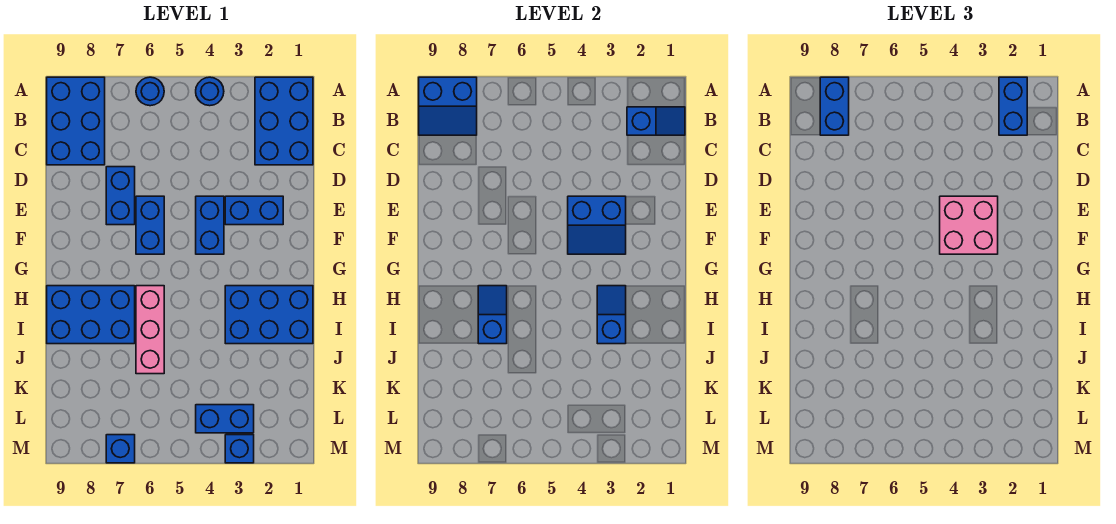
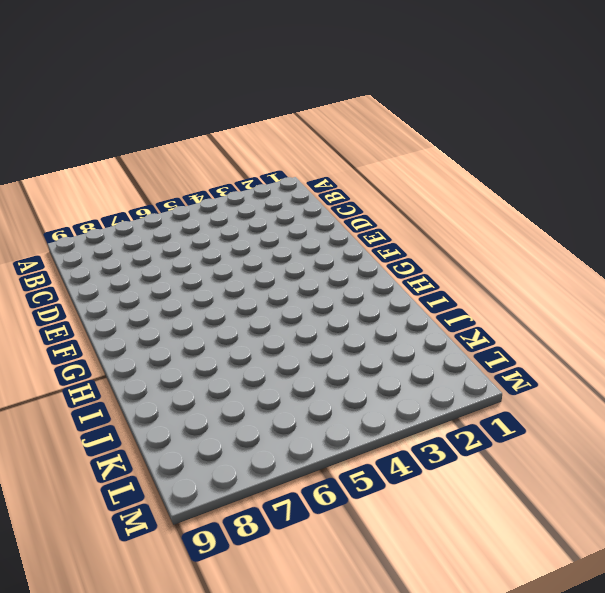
none -> blue 2x3 brick [255,77,313,165]
none -> blue 1x1 round brick [196,77,224,106]
none -> blue 1x1 round brick [136,77,164,106]

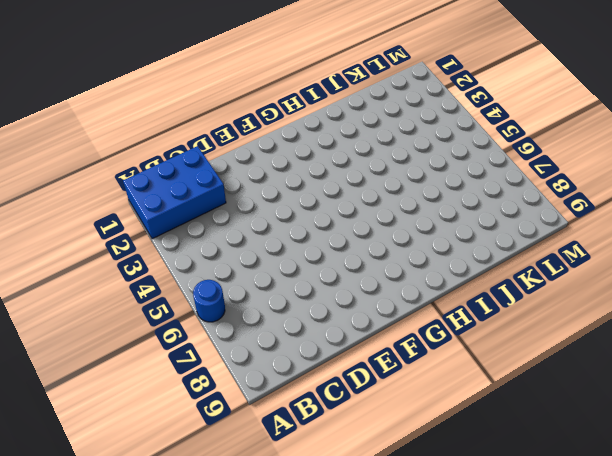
none -> blue 1x1 round brick [196,77,224,106]
none -> blue 2x3 brick [47,77,105,165]
none -> blue 1x2 brick [106,167,135,225]

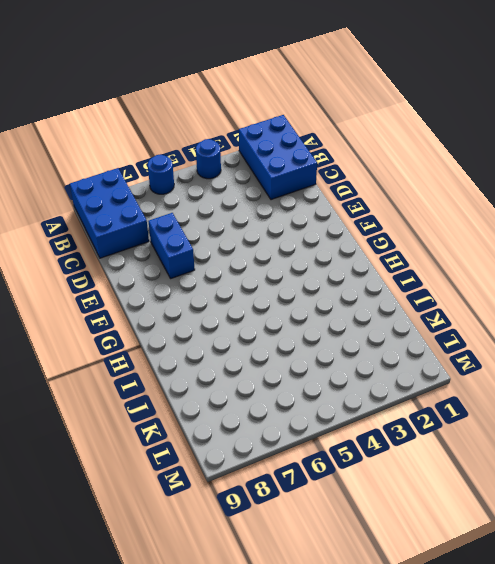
none -> blue 1x2 brick [225,196,283,225]
none -> blue 1x2 brick [196,196,224,254]
none -> blue 1x2 brick [136,196,164,254]

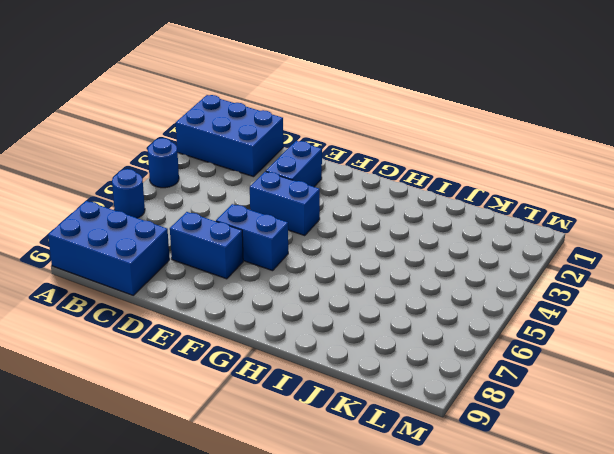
none -> blue 2x3 brick [225,286,313,344]
none -> pink 1x3 brick [136,286,164,374]
none -> blue 2x3 brick [47,286,135,344]

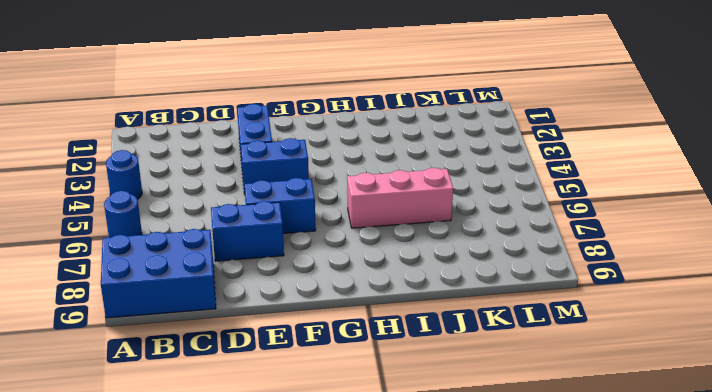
none -> blue 2x3 brick [255,77,313,165]
none -> blue 2x3 brick [225,286,313,344]
none -> blue 2x3 brick [47,286,135,344]

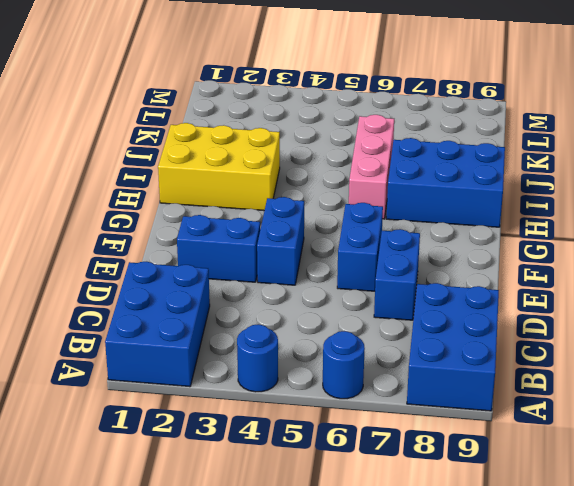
yellow 2x3 brick [158,123,280,211] -> blue 2x3 brick [225,286,313,344]
none -> blue 1x2 brick [196,405,254,433]
none -> blue 1x1 brick [225,435,254,463]
none -> blue 1x1 brick [106,435,135,463]

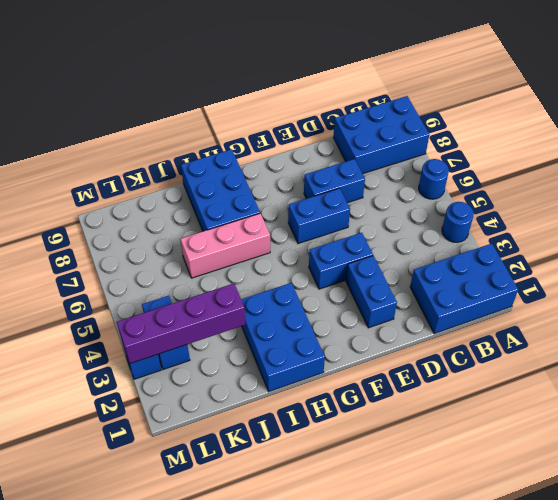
purple 1x4 brick [117,284,245,364] -> none
none -> blue 1x1 brick [106,435,135,463]
none -> blue 2x2 slope [419,77,477,135]
none -> blue 1x2 slope [627,107,685,135]

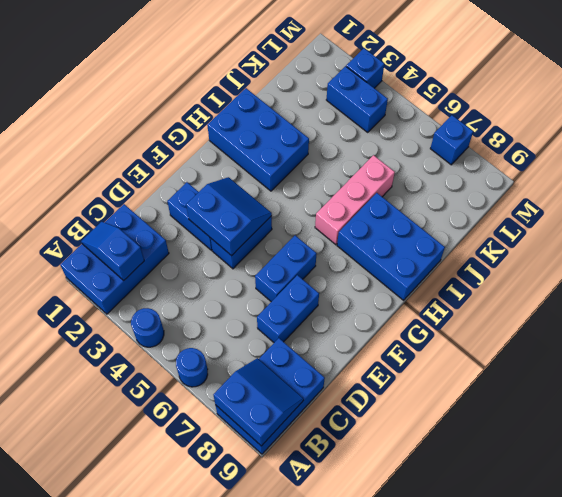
none -> blue 1x2 slope [597,286,626,344]
none -> blue 1x2 slope [478,286,507,344]
none -> blue 1x2 brick [999,77,1027,135]

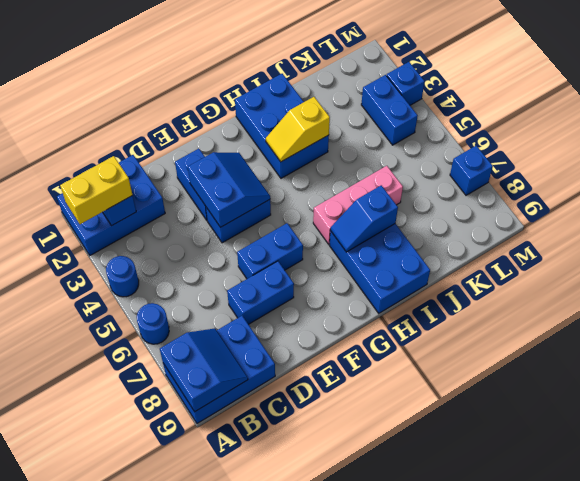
yellow 1x2 brick [60,156,133,224] -> blue 1x2 brick [999,77,1027,135]
yellow 1x2 slope [266,97,330,162] -> blue 1x2 slope [597,286,626,344]
none -> blue 1x2 brick [820,77,849,135]
none -> pink 2x2 brick [940,196,998,254]

